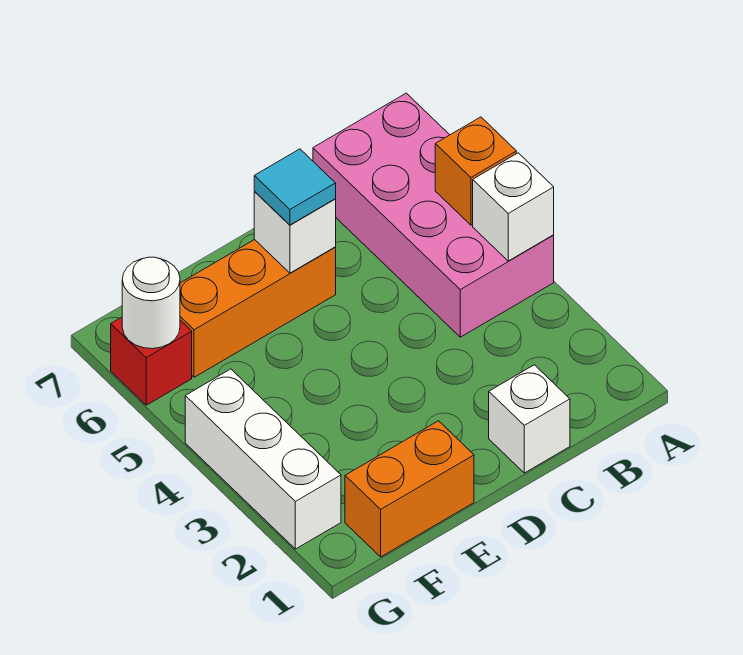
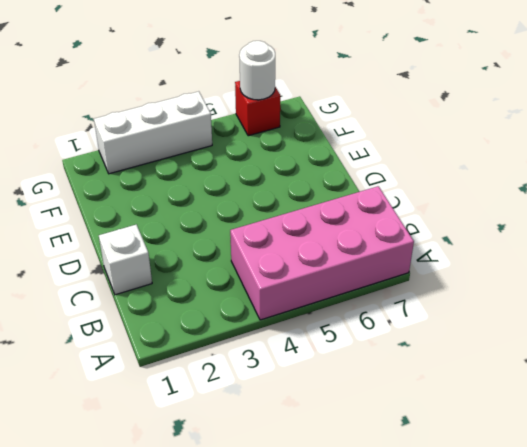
none -> orange 1x3 brick [180,240,336,377]
none -> orange 1x2 brick [345,421,474,557]

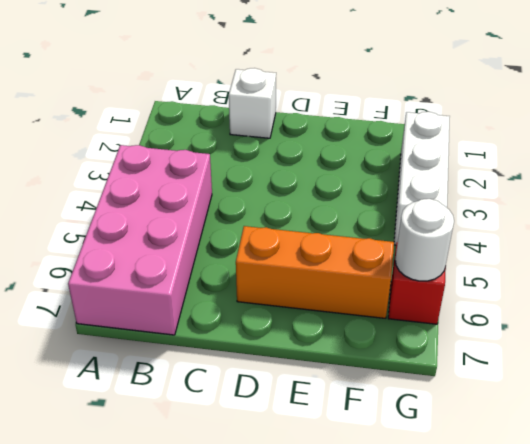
none -> orange 1x2 brick [345,421,474,557]
none -> white 1x1 brick [473,153,554,261]

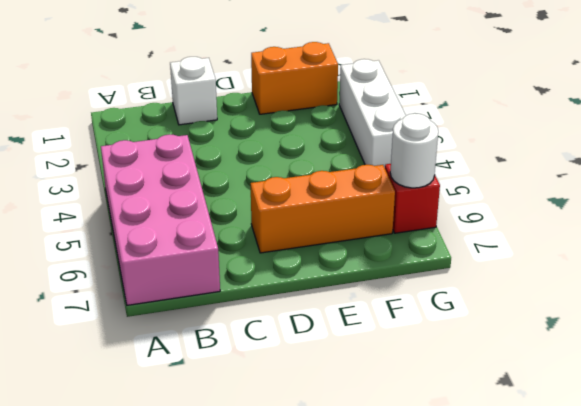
none -> white 1x1 brick [473,153,554,261]
none -> orange 1x1 brick [435,117,516,225]

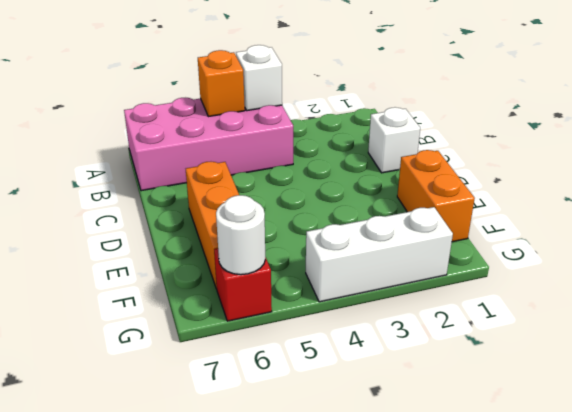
none -> white 1x1 brick [254,192,336,273]
none -> cyan 1x1 tile [254,149,336,225]

